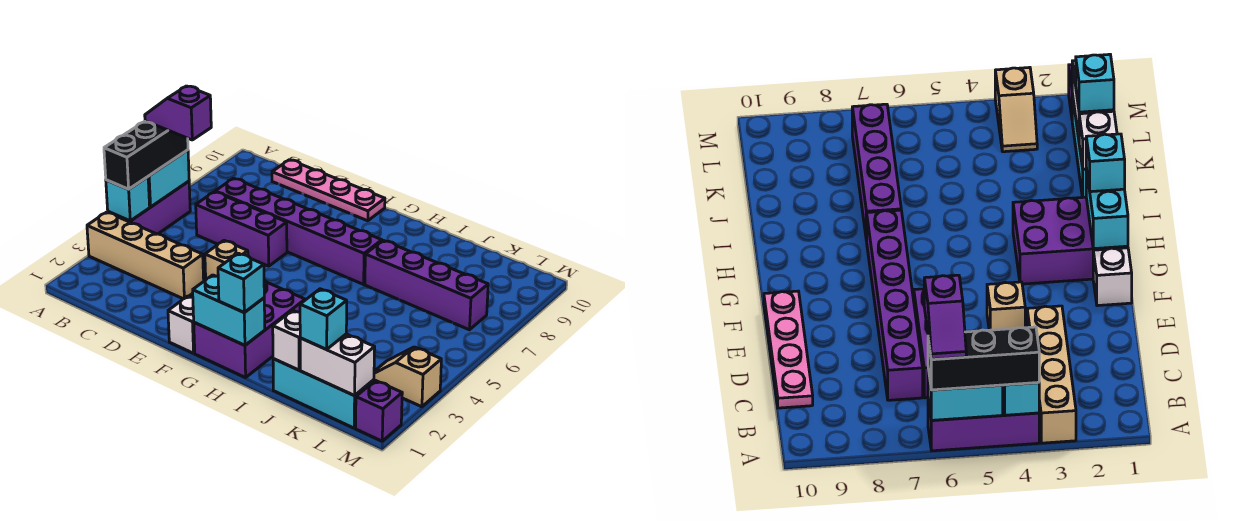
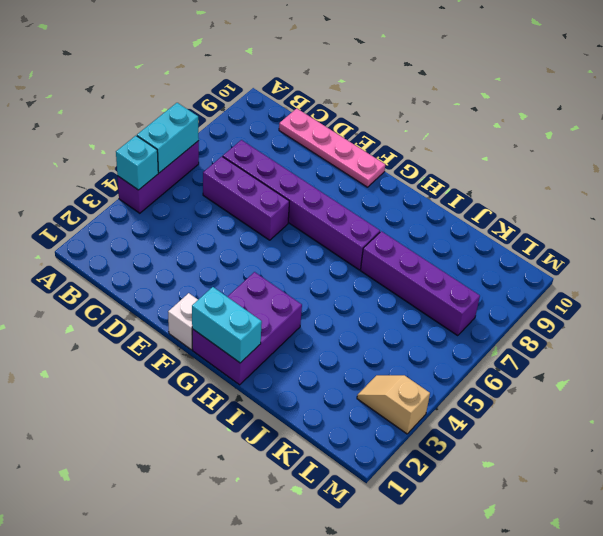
none -> tan 1x4 brick [87,212,204,299]
none -> tan 1x1 brick [205,240,248,279]
none -> cyan 1x3 brick [273,359,374,428]

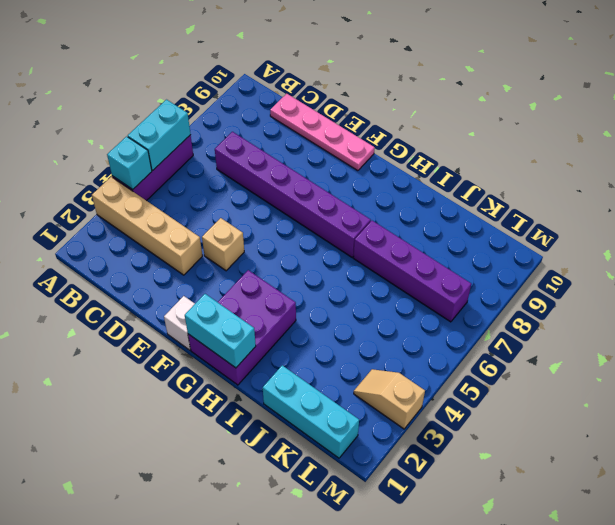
none -> purple 1x3 brick [196,192,287,266]
none -> purple 1x1 brick [356,380,402,441]
none -> white 1x1 brick [273,310,300,370]

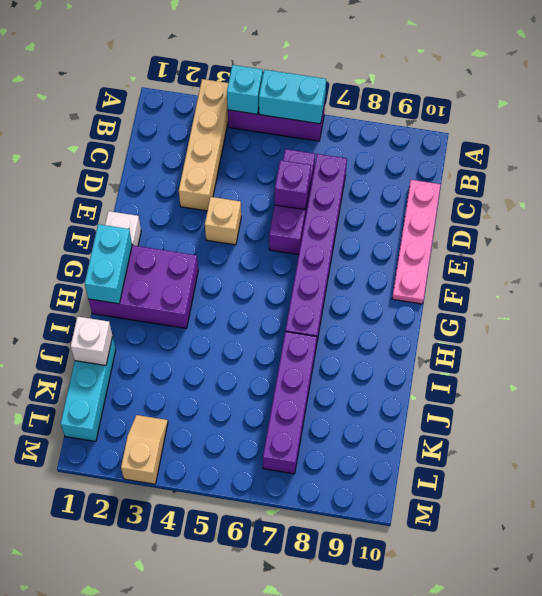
purple 1x1 brick [275,160,311,210] -> purple 1x1 brick moved to [356,380,402,441]
none -> white 1x2 brick [300,334,375,396]
none -> black 1x3 brick [104,121,188,189]
none -> cyan 1x1 brick [218,253,264,312]

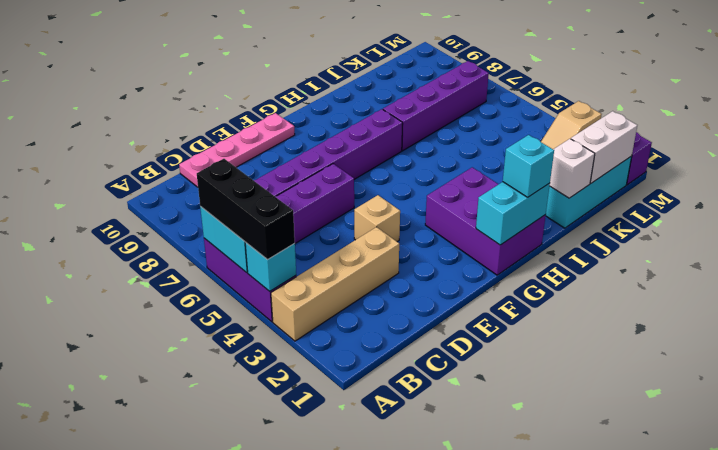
none -> white 1x1 brick [168,296,195,353]
none -> cyan 1x1 brick [300,289,347,349]
none -> purple 1x2 slope [145,86,211,140]

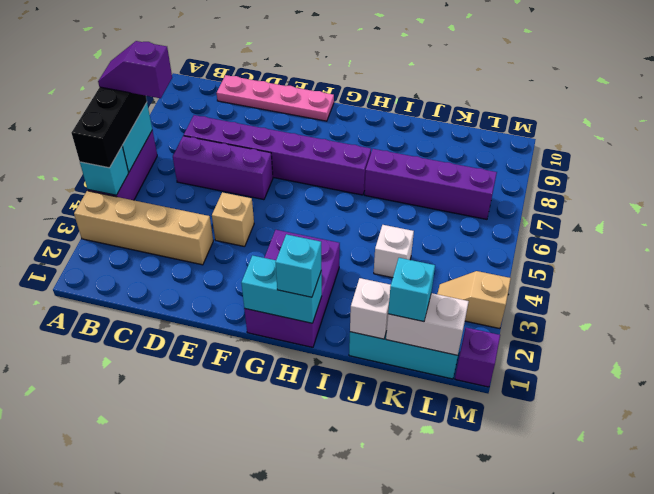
white 1x1 brick [374,225,414,278] -> white 1x1 brick moved to [168,296,195,353]

